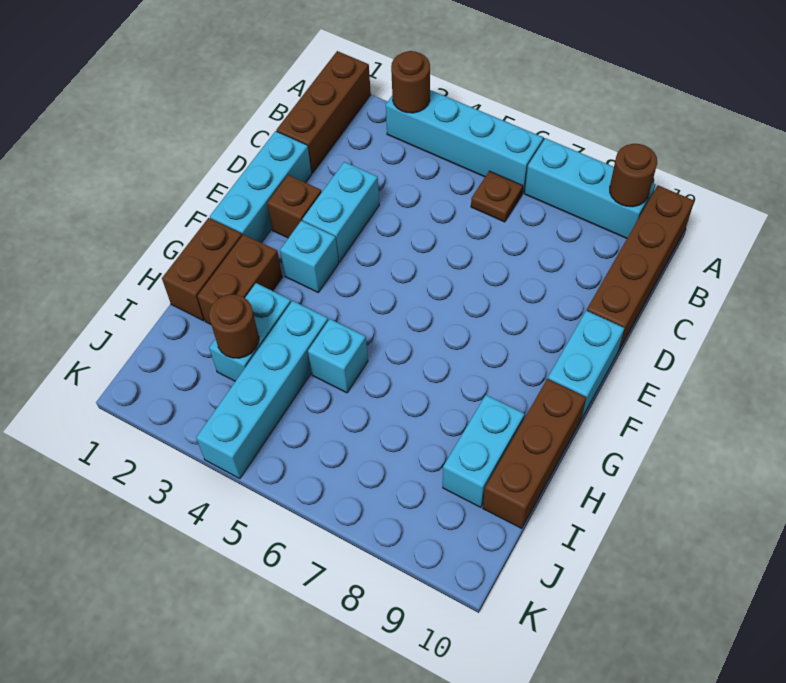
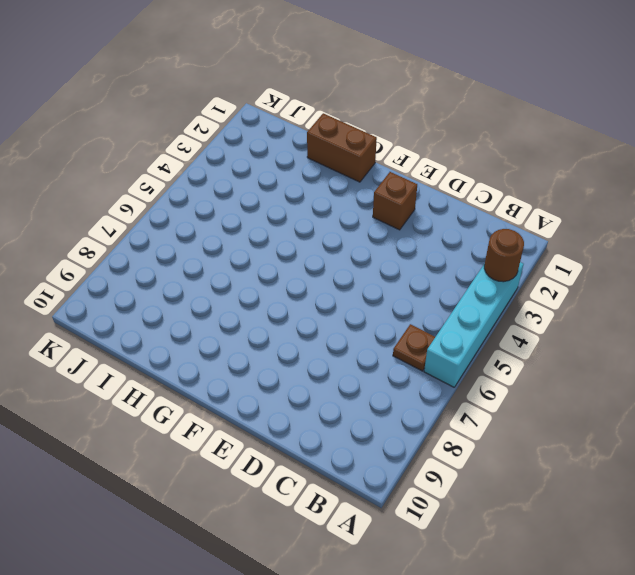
none -> brown 1x3 brick [277,51,371,173]
none -> cyan 1x3 brick [525,138,656,238]
none -> brown 1x4 brick [587,186,694,351]

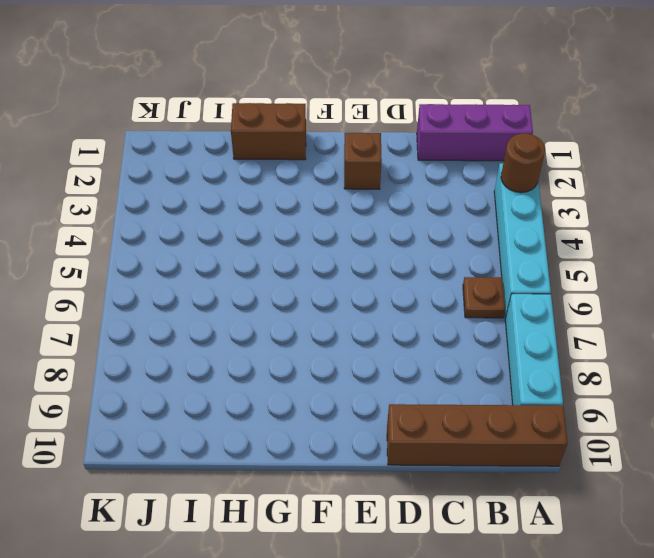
purple 1x3 brick [417,104,533,161] -> brown 1x3 brick [277,51,371,173]
none -> cyan 1x3 brick [210,131,312,243]
none -> cyan 1x2 brick [302,162,379,262]
none -> cyan 1x2 brick [548,310,624,419]

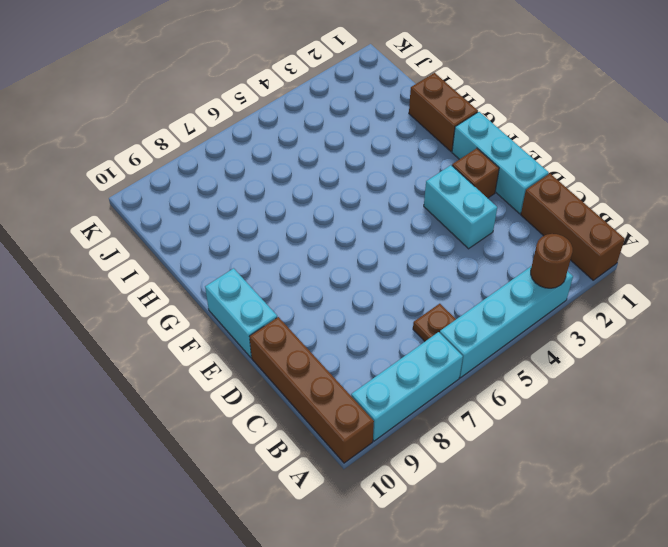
none -> cyan 1x1 brick [280,221,339,292]
none -> brown 1x2 brick [197,234,282,324]
none -> brown 1x3 brick [483,379,586,529]

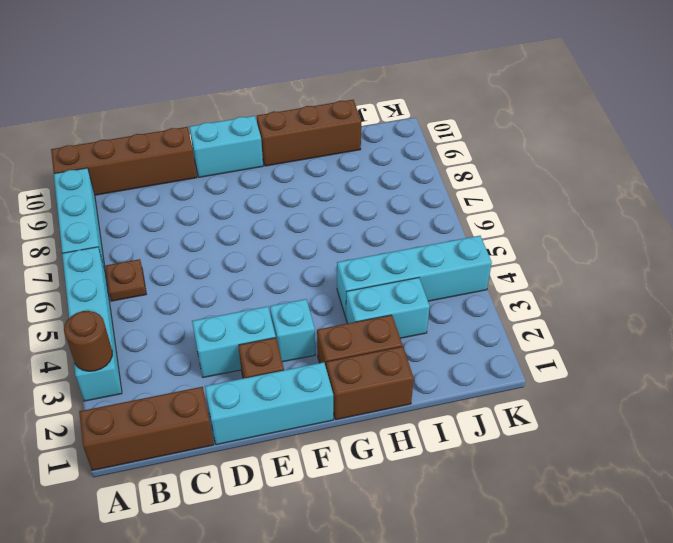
none -> cyan 1x1 brick [308,319,368,393]
none -> cyan 1x2 brick [443,395,525,507]
none -> brown 1x1 round brick [610,144,657,207]

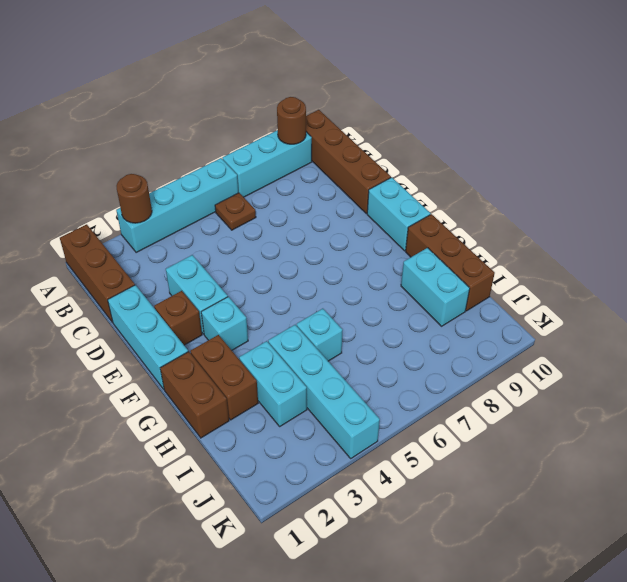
none -> brown 1x1 round brick [209,294,259,358]

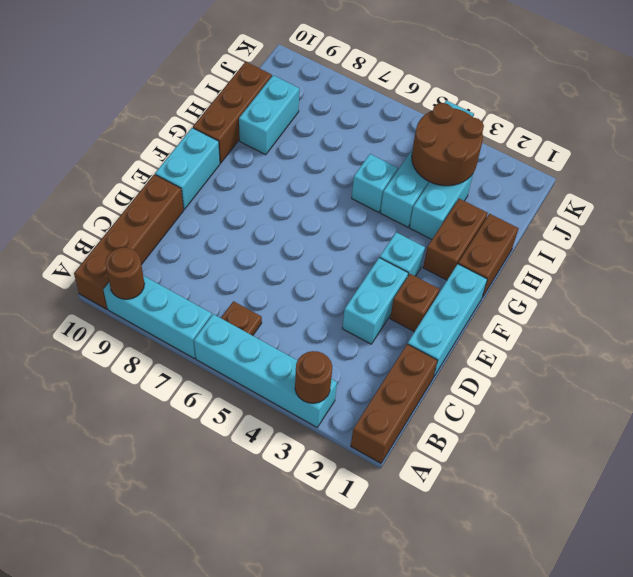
brown 2x2 round brick [412,103,484,186] -> brown 1x1 round brick [209,294,259,358]

